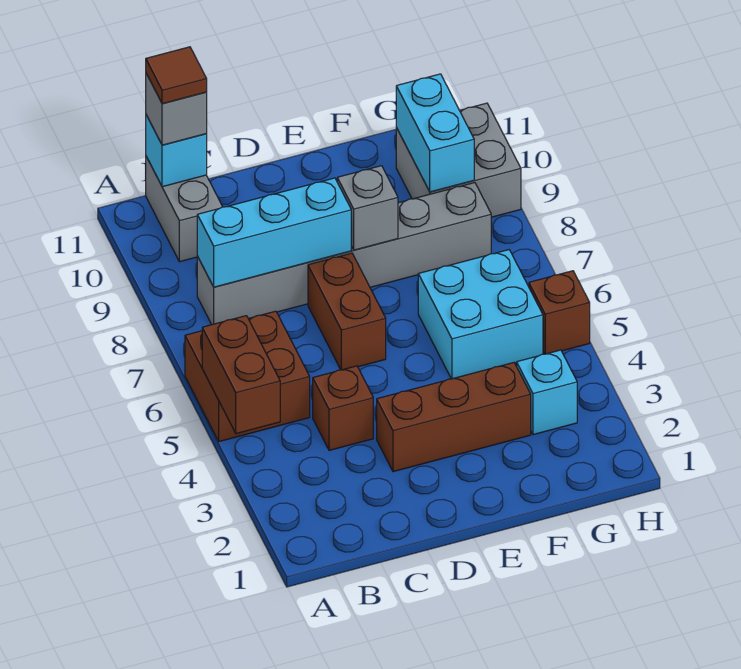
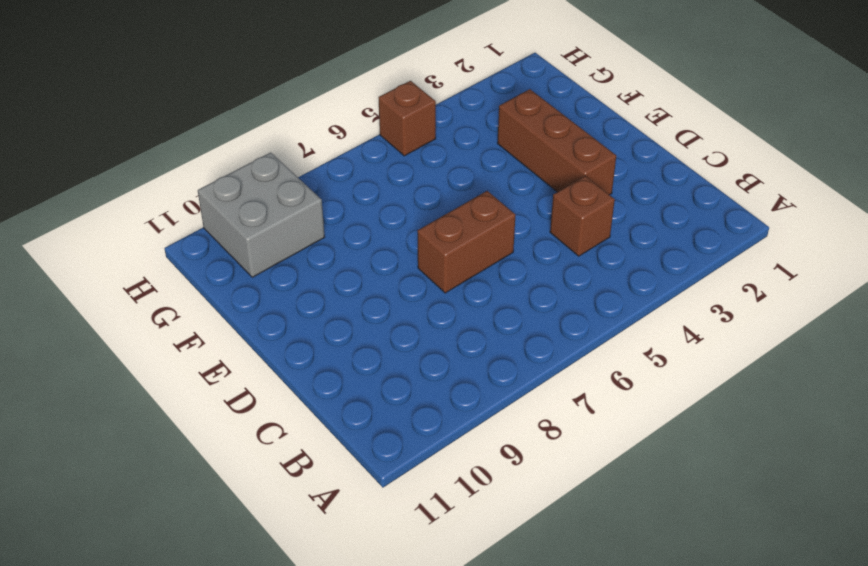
none -> brown 2x2 brick [185,311,310,441]
none -> grey 1x6 brick [197,183,491,325]
none -> grey 1x2 brick [146,157,222,262]

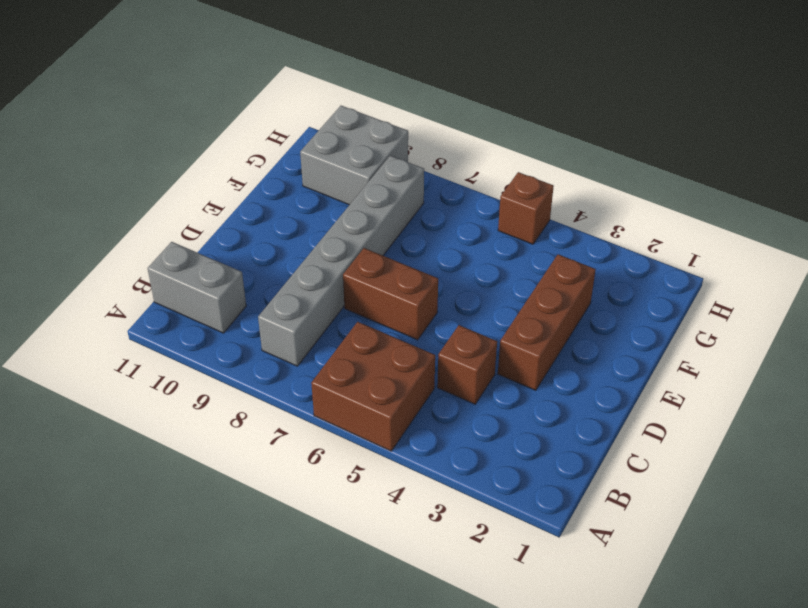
none -> cyan 2x2 brick [418,250,543,379]
none -> cyan 1x1 brick [517,350,577,435]
none -> brown 1x2 brick [202,316,280,434]

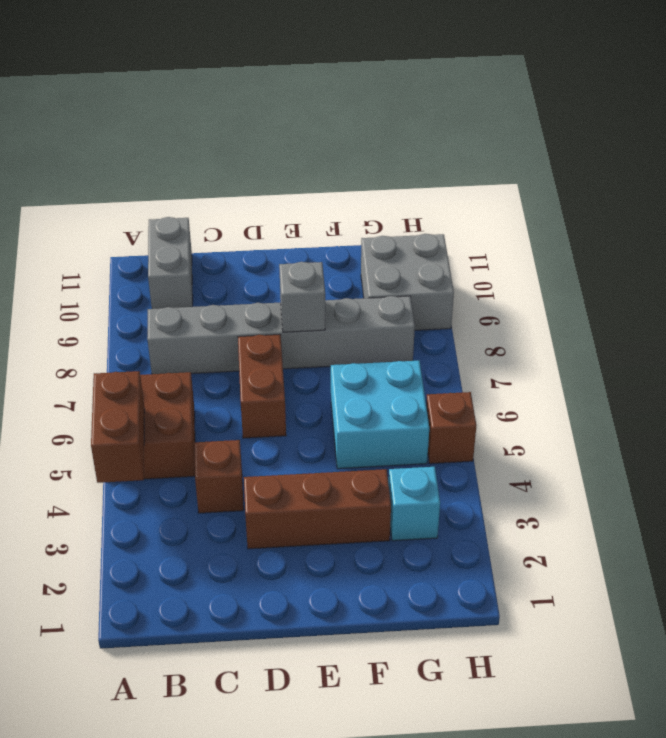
none -> cyan 1x3 brick [197,178,351,287]
none -> cyan 1x1 brick [146,115,207,187]
none -> cyan 1x2 brick [396,74,474,192]

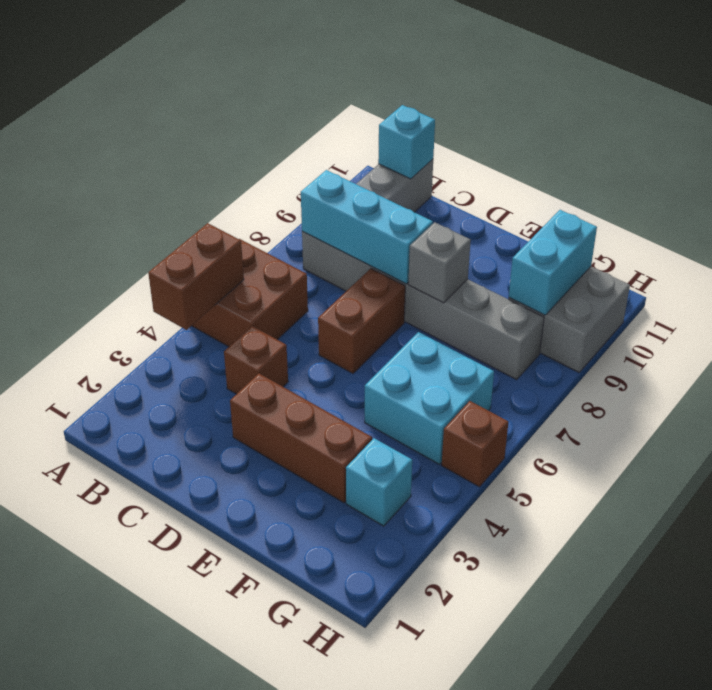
none -> grey 1x1 brick [146,74,207,145]
none -> brown 1x1 tile [146,47,207,104]

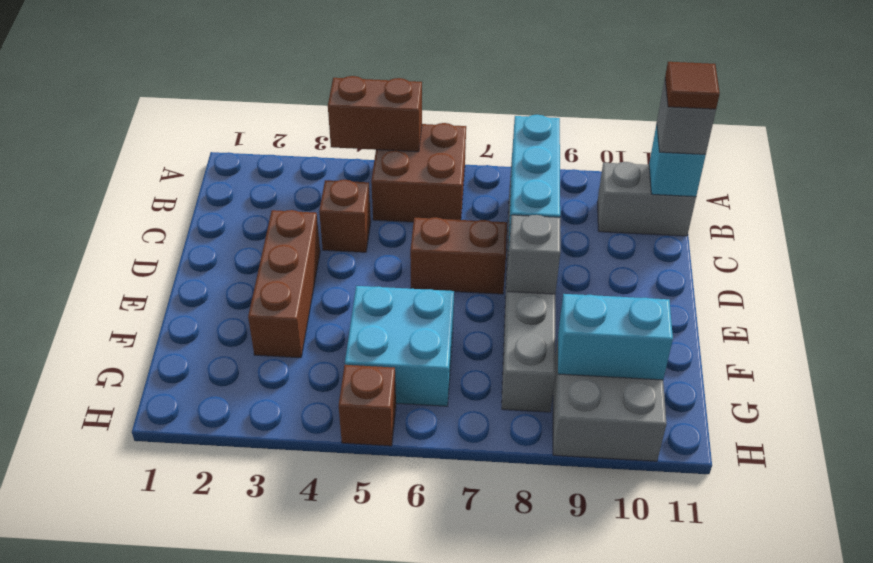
none -> cyan 1x1 brick [517,350,577,435]

